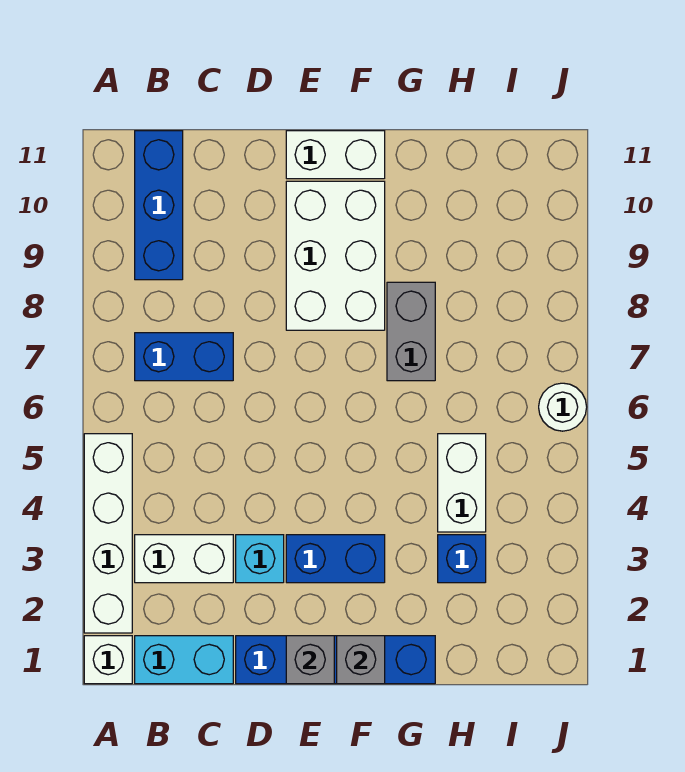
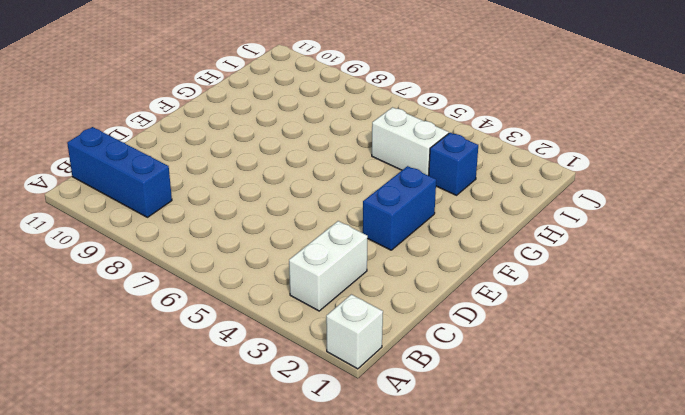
none -> white 1x4 brick [84,434,132,633]
none -> cyan 1x2 brick [135,636,233,684]
none -> blue 1x2 brick [135,333,233,381]

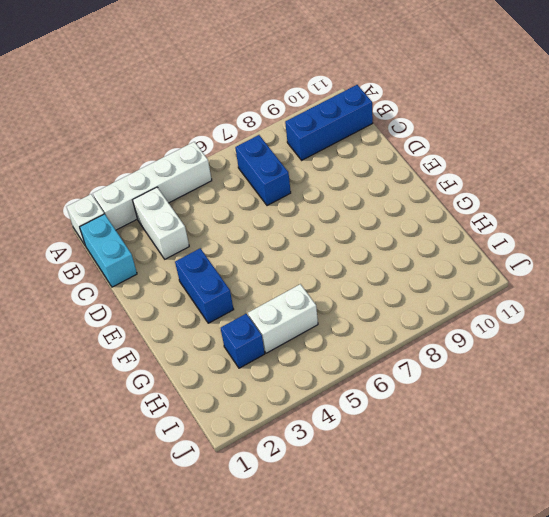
none -> blue 1x4 brick [236,636,435,684]
none -> cyan 1x1 brick [236,535,284,583]
none -> white 2x3 brick [286,181,385,330]

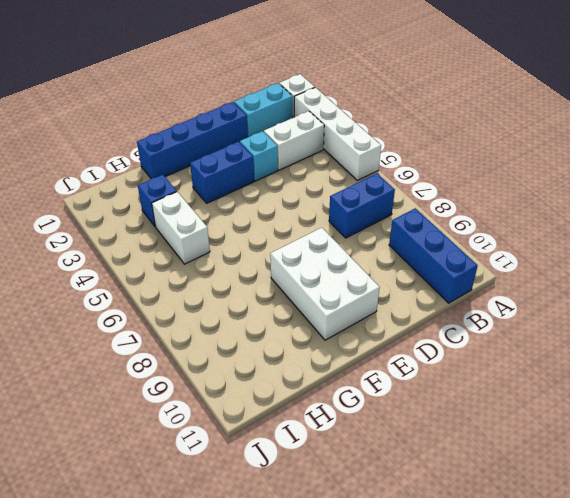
none -> white 1x2 brick [286,131,385,179]
none -> grey 1x2 brick [387,282,435,381]
none -> white 1x1 round brick [539,383,587,431]

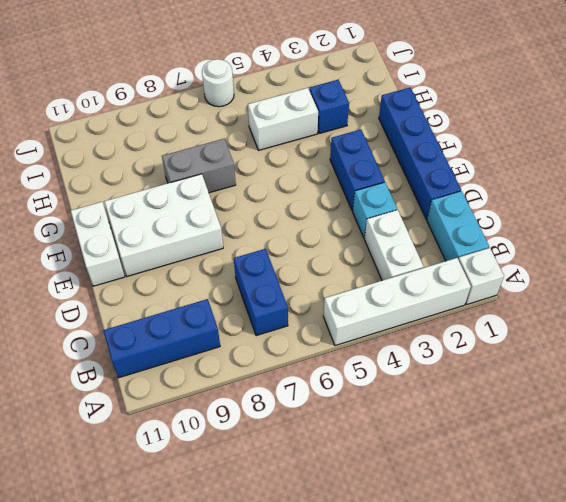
none -> grey 1x1 brick [286,636,334,684]
none -> grey 1x1 brick [337,636,385,684]

